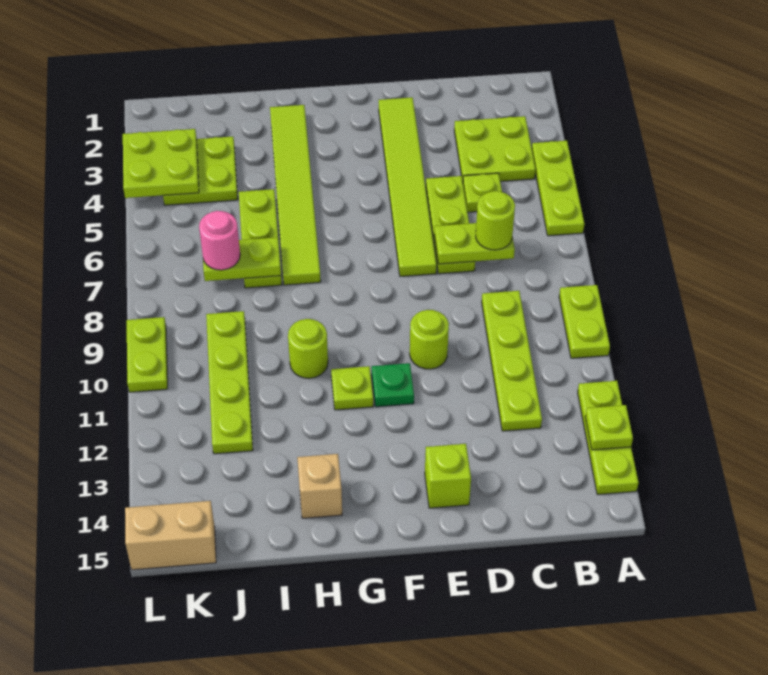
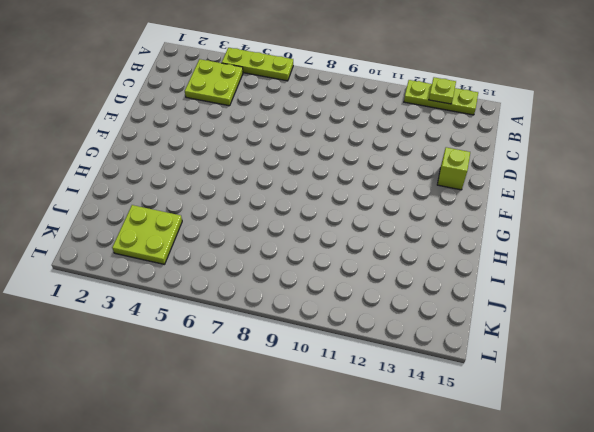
none -> lime 1x2 plate [559,285,610,358]
none -> lime 1x1 plate [463,173,502,212]
none -> lime 1x4 plate [482,291,542,431]

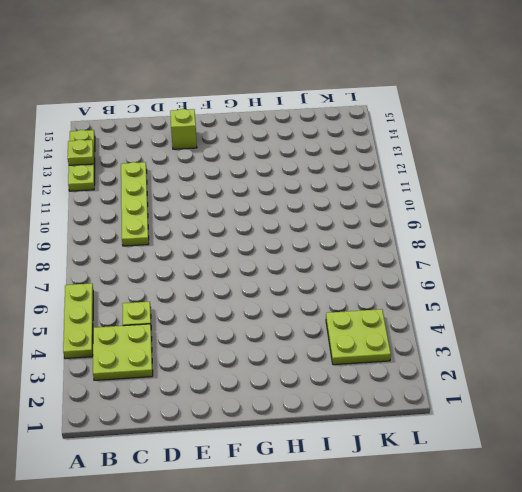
none -> lime 1x2 plate [559,285,610,358]
none -> lime 1x3 plate [426,176,475,274]
none -> lime 1x6 tile [379,97,437,276]

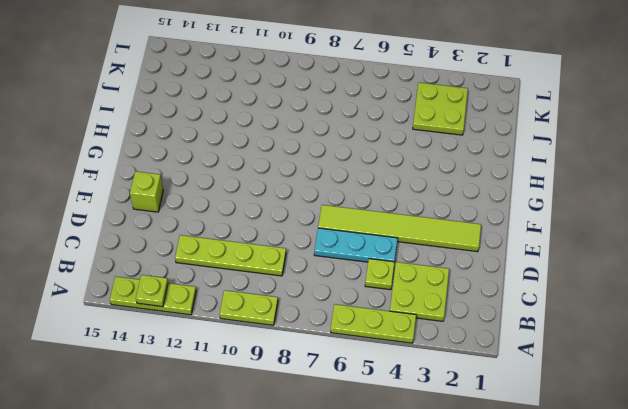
cyan 1x3 plate [314,228,397,262] -> lime 1x3 plate [426,176,475,274]
none -> lime 1x1 round brick [410,310,449,369]
none -> green 1x1 plate [372,363,414,407]
none -> lime 1x1 plate [331,366,373,410]

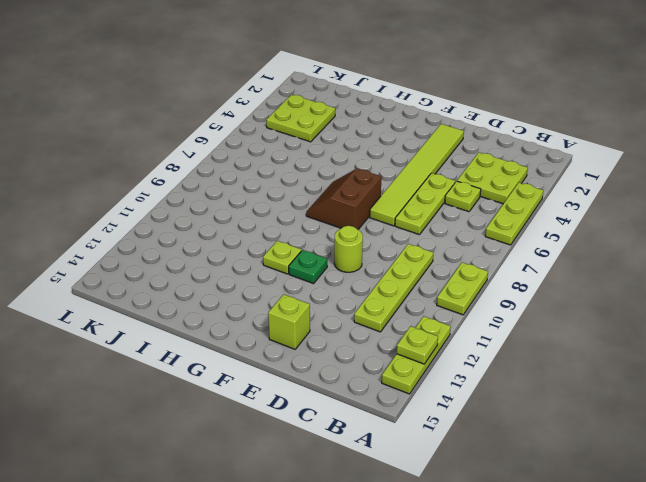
brown 2x2 slope [306,169,381,229] -> none
none -> lime 1x6 tile [270,105,321,285]
none -> lime 1x1 round brick [288,319,328,378]
none -> tan 1x1 brick [297,454,342,518]

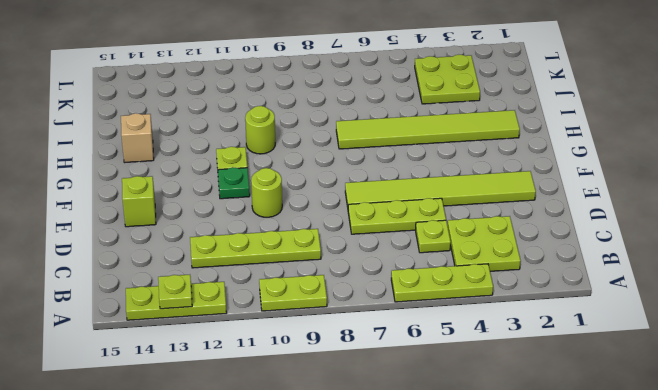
none -> lime 1x3 plate [239,189,282,288]
none -> lime 1x4 plate [206,311,253,454]
none -> tan 1x2 brick [125,501,216,570]

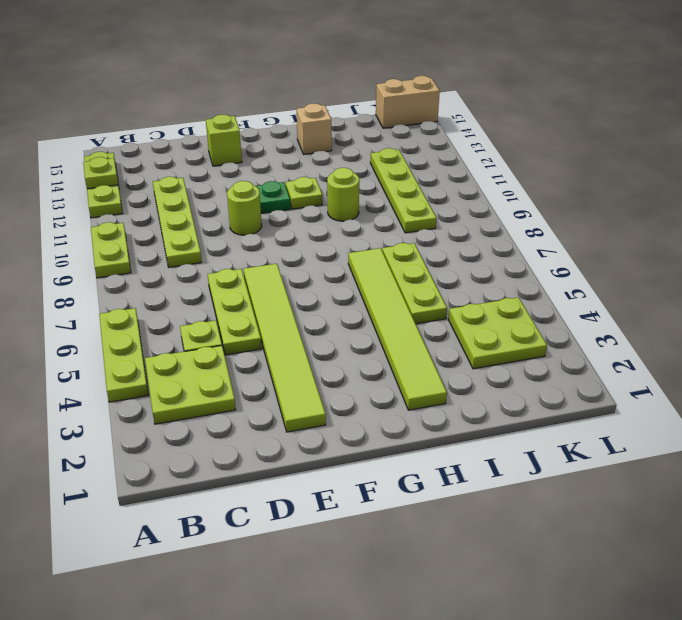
none -> lime 1x2 plate [127,317,168,392]
none -> lime 1x2 plate [434,223,515,264]
none -> lime 1x2 plate [203,237,281,281]

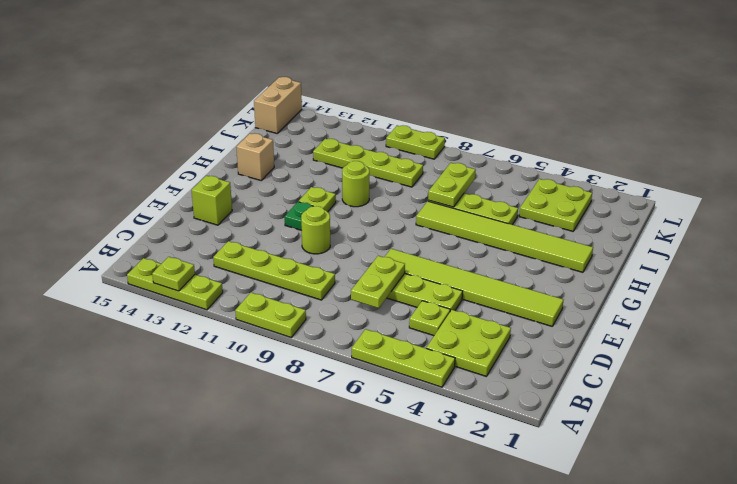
none -> lime 2x2 plate [123,129,199,198]
none -> lime 1x1 round brick [476,191,515,250]
none -> pink 1x1 round brick [199,211,240,270]

